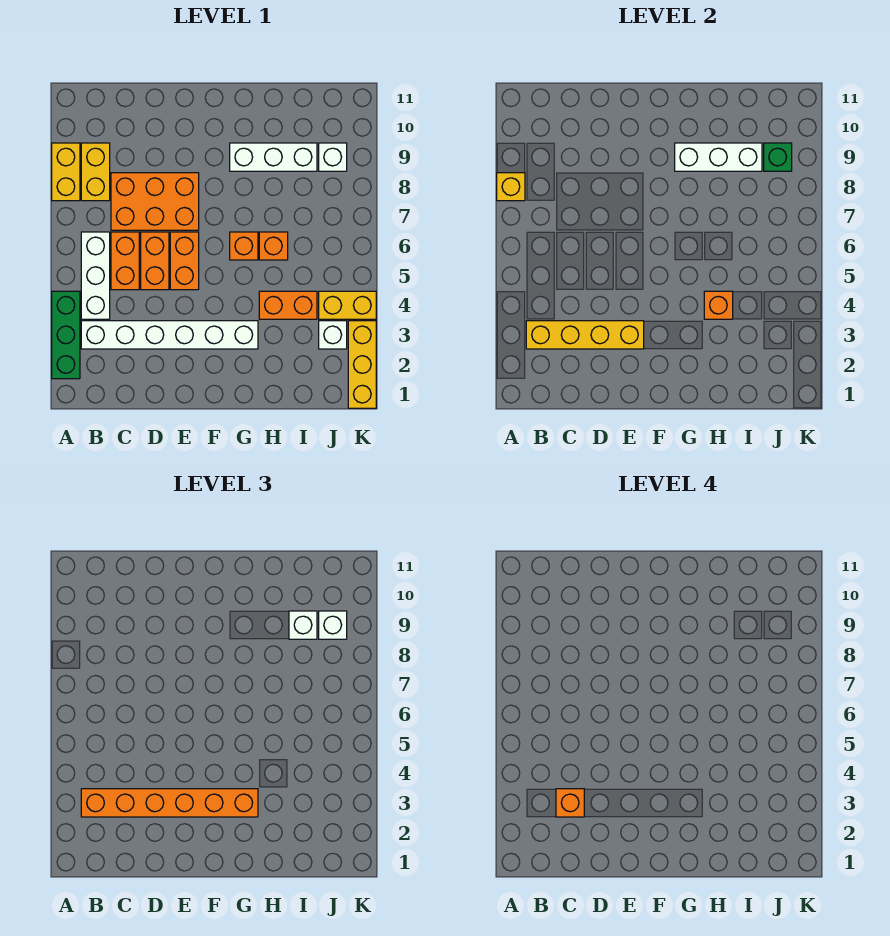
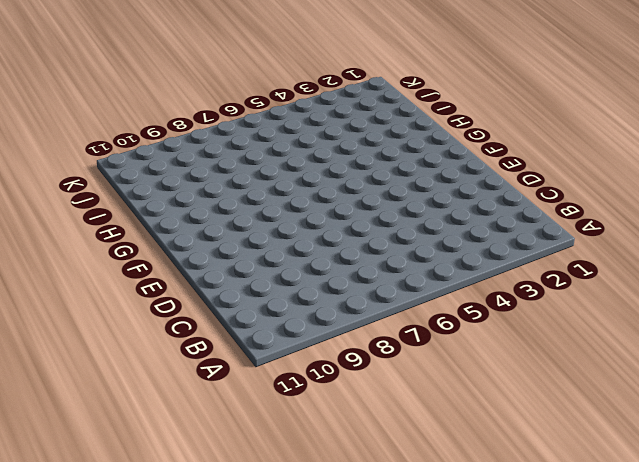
none -> green 1x3 brick [52,291,80,379]
none -> yellow 1x2 brick [52,143,80,201]
none -> white 1x6 brick [81,321,258,349]

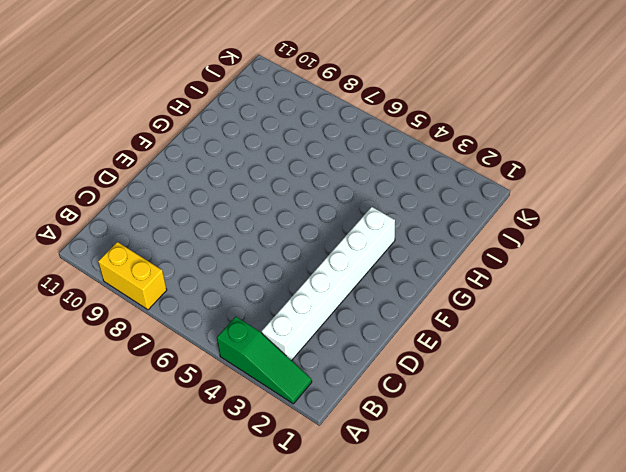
green 1x3 slope [217,317,312,404] -> green 1x3 brick [52,291,80,379]
none -> white 1x3 brick [81,232,110,319]
none -> yellow 1x2 brick [81,143,110,201]
none -> orange 1x2 brick [111,232,139,290]

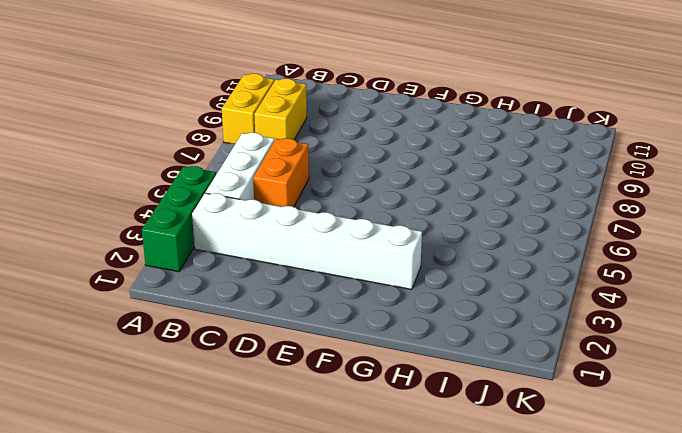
none -> orange 2x3 brick [111,173,199,230]
none -> orange 1x2 brick [141,232,169,290]
none -> orange 1x2 brick [170,232,199,290]

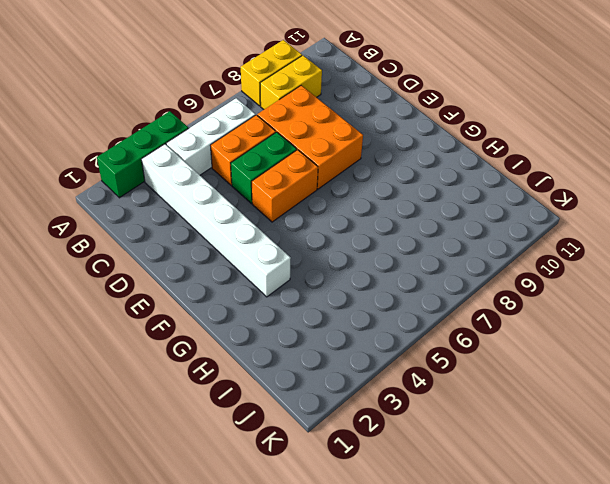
green 1x2 brick [231,132,297,203] -> orange 1x2 brick [141,232,169,290]
none -> orange 1x1 brick [230,232,258,260]
none -> white 1x3 brick [230,143,317,171]
none -> orange 1x2 brick [259,291,317,319]

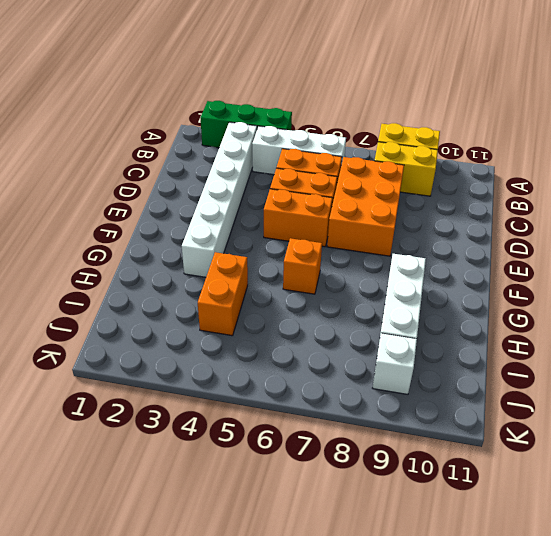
none -> orange 1x1 brick [259,232,288,260]
none -> white 1x1 brick [319,321,347,349]
none -> yellow 1x2 brick [319,291,376,319]

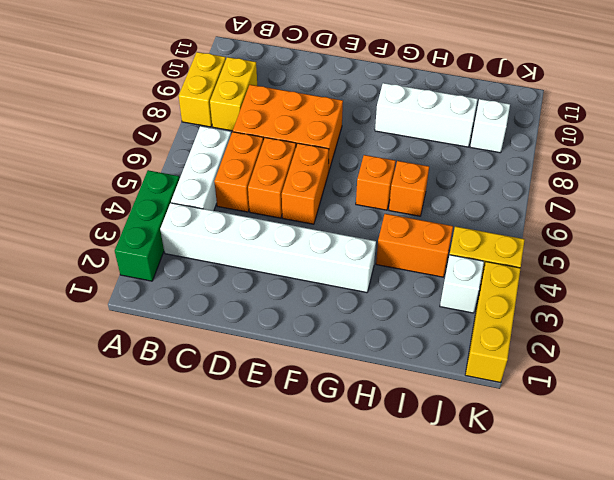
none -> yellow 1x1 brick [497,173,525,201]
none -> yellow 1x4 brick [526,321,644,349]
none -> white 1x3 brick [675,143,762,171]

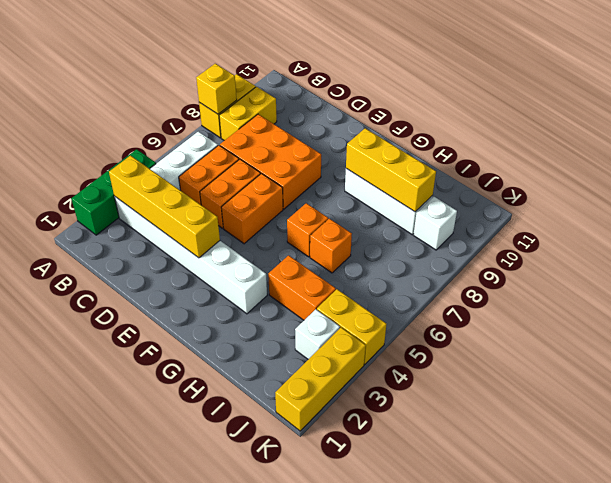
yellow 1x3 brick [346,128,436,212] -> white 1x3 brick [675,143,762,171]
none -> orange 1x1 brick [704,291,733,319]
none -> green 1x1 brick [764,143,792,171]
none -> orange 1x6 brick [81,789,258,817]

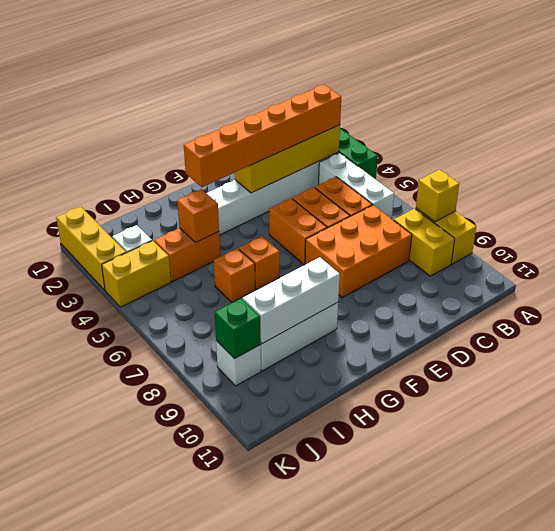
none -> white 1x1 brick [289,611,317,639]
none -> white 1x1 brick [319,611,347,639]
none -> orange 1x1 brick [556,789,584,817]

